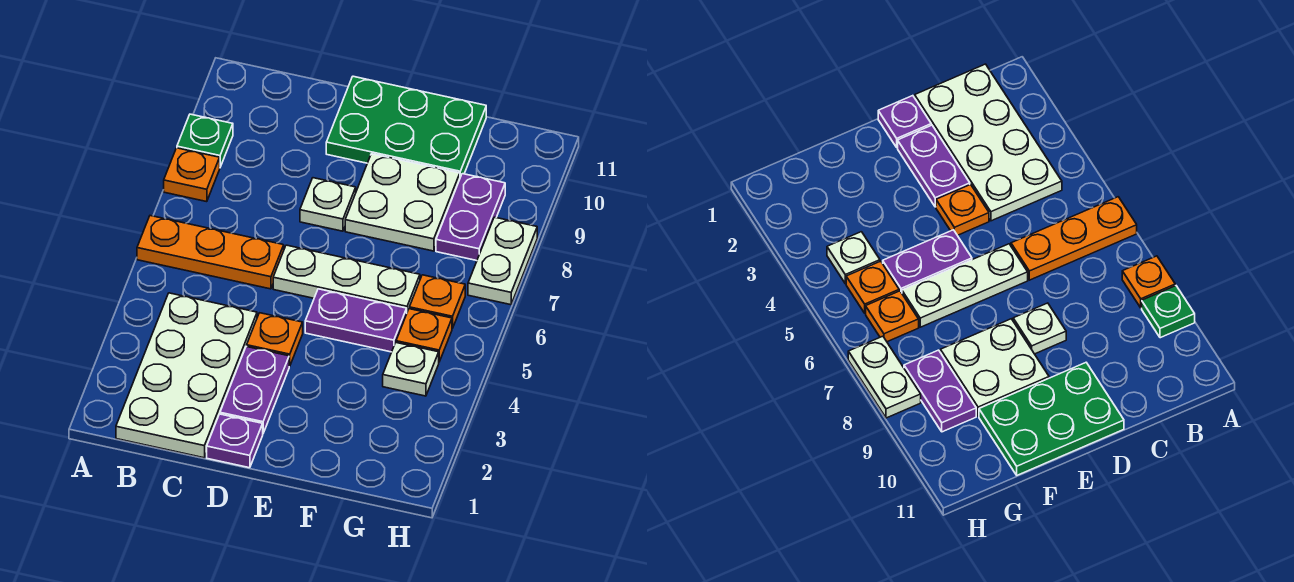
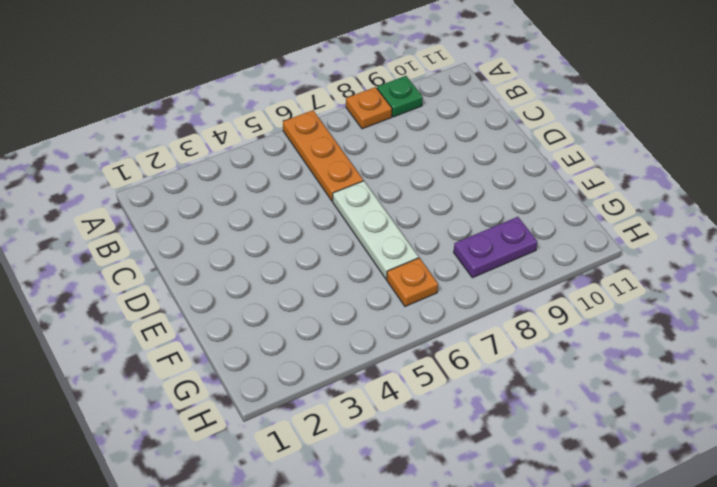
none -> white 2x4 plate [116,293,257,458]
none -> purple 1x1 plate [207,414,263,468]
none -> purple 1x2 plate [220,346,289,433]

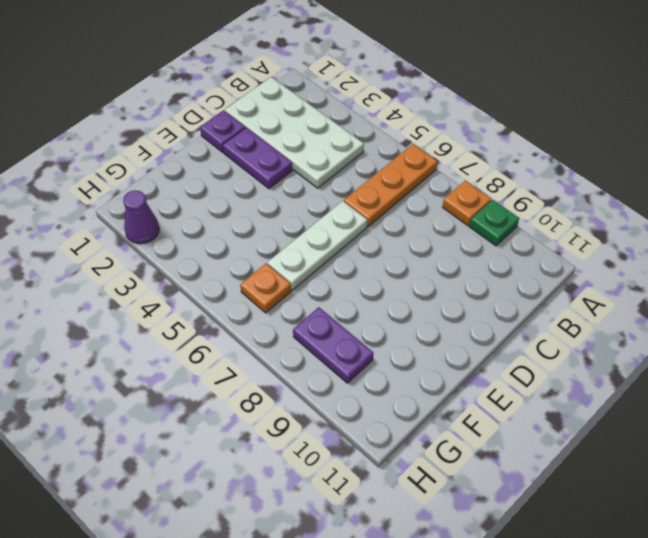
purple 1x1 cone [123,191,159,244] -> none
none -> orange 1x1 plate [247,313,303,366]
none -> white 1x1 plate [300,178,356,231]
none -> green 2x3 plate [326,76,486,177]

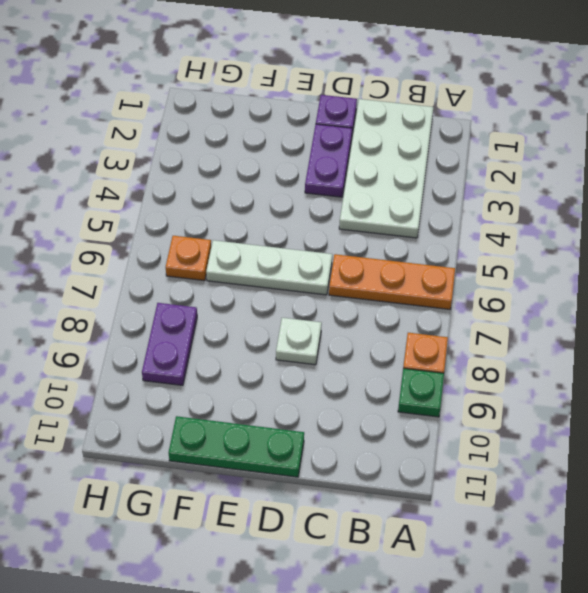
green 1x3 plate [169,416,304,477] -> green 2x3 plate [326,76,486,177]
none -> orange 1x1 plate [247,313,303,366]
none -> purple 1x2 plate [305,289,407,352]
none -> white 2x2 plate [345,154,460,251]

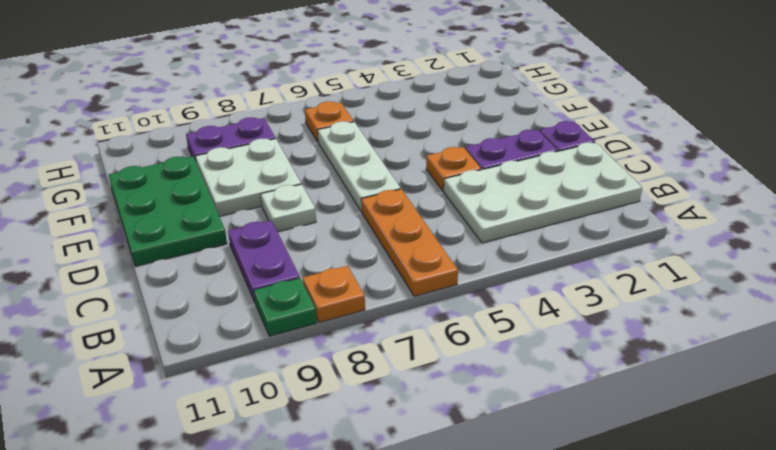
purple 1x2 plate [228,220,300,302] -> purple 1x2 plate moved to [305,289,407,352]
none -> white 1x1 plate [383,343,439,396]
none -> orange 1x1 plate [396,309,452,362]
none -> white 1x2 plate [468,217,537,305]

